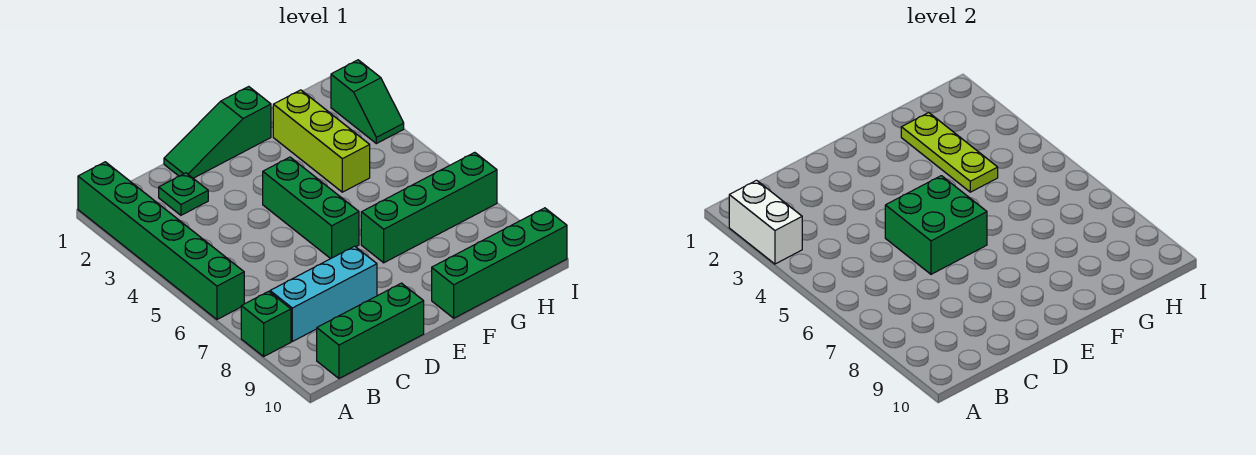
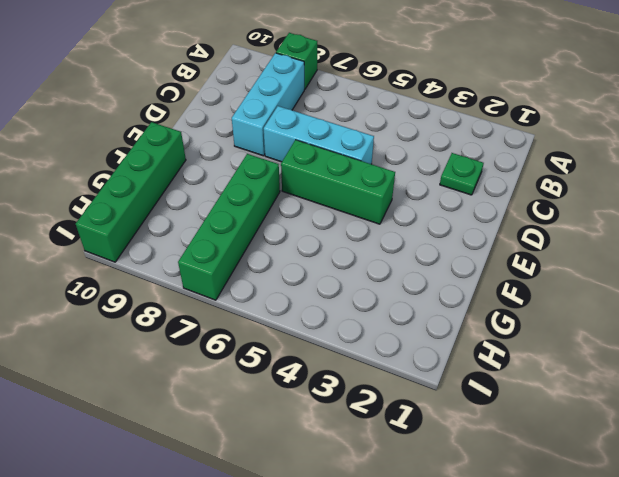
cyan 1x3 brick [264,106,374,164] -> none
none -> green 1x6 brick [78,162,244,319]
none -> green 1x3 brick [317,283,424,378]
none -> green 1x3 slope [164,87,271,178]

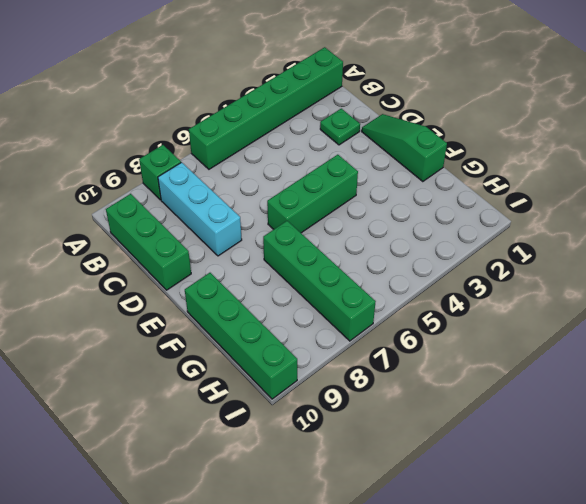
none -> lime 1x3 brick [273,90,370,192]
none -> green 1x2 slope [331,60,404,144]
none -> white 1x2 brick [729,180,802,264]

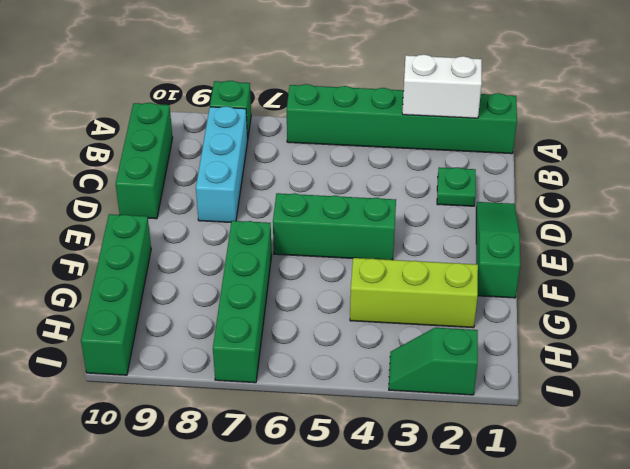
none -> green 2x2 brick [885,176,987,274]
none -> lime 1x3 plate [901,113,998,192]

